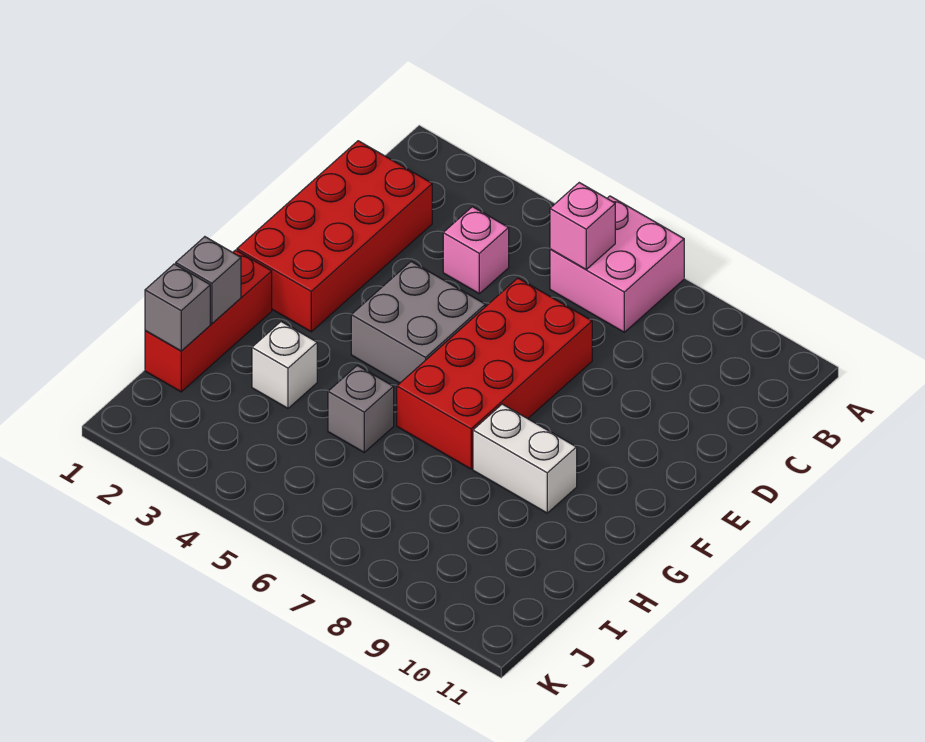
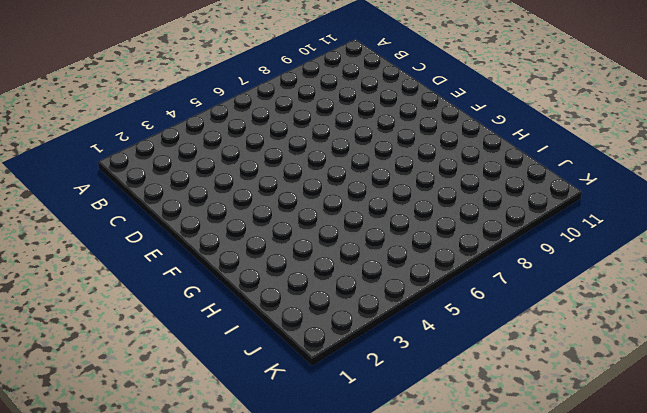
none -> pink 2x2 brick [550,196,684,332]
none -> red 2x4 brick [237,141,432,332]
none -> pink 1x1 brick [443,207,509,294]

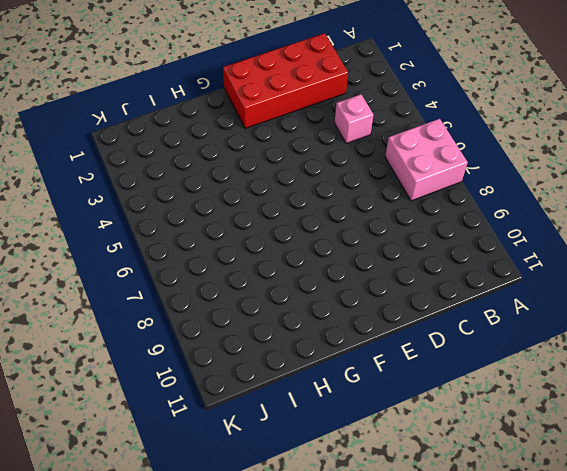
none -> red 2x4 brick [397,278,592,469]
none -> grey 2x2 brick [351,262,485,383]
none -> red 1x3 brick [145,250,272,392]

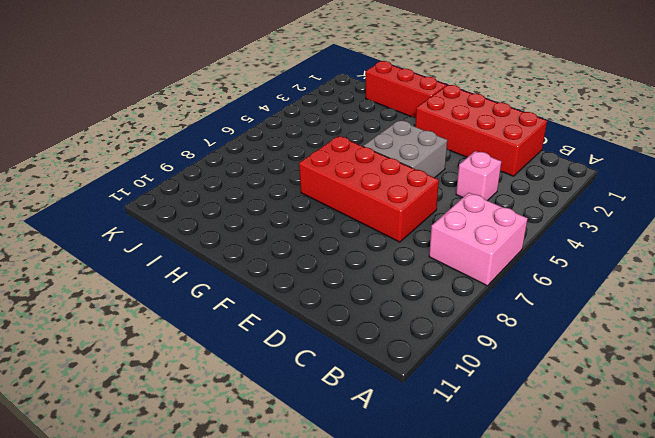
none -> white 1x2 brick [473,404,577,513]
none -> white 1x1 brick [252,322,317,408]
none -> grey 1x1 brick [328,365,394,452]

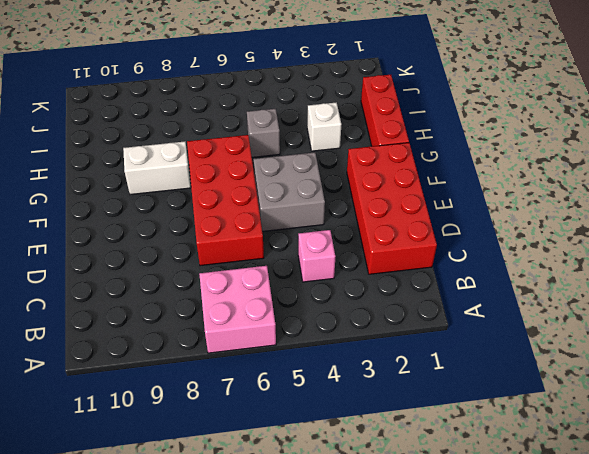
none -> pink 1x1 brick [550,183,615,269]
none -> grey 1x1 brick [176,237,241,324]
none -> grey 1x1 brick [145,264,210,351]

